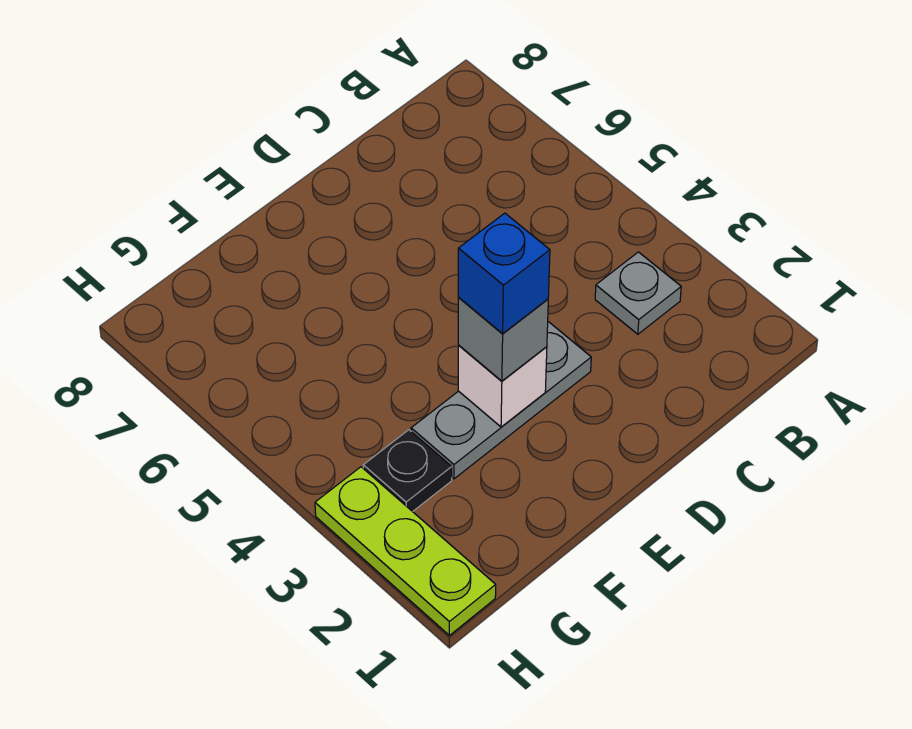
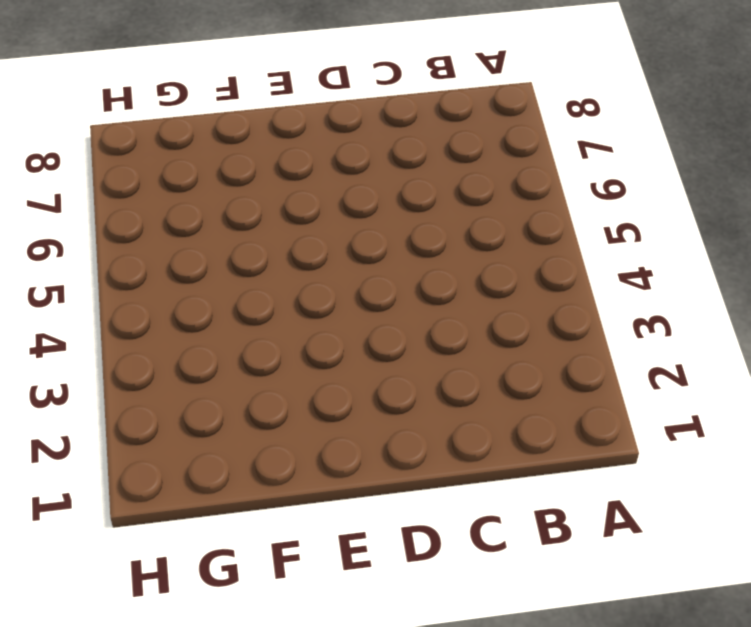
none -> grey 1x1 plate [595,252,681,334]
none -> grey 1x3 plate [411,322,591,479]

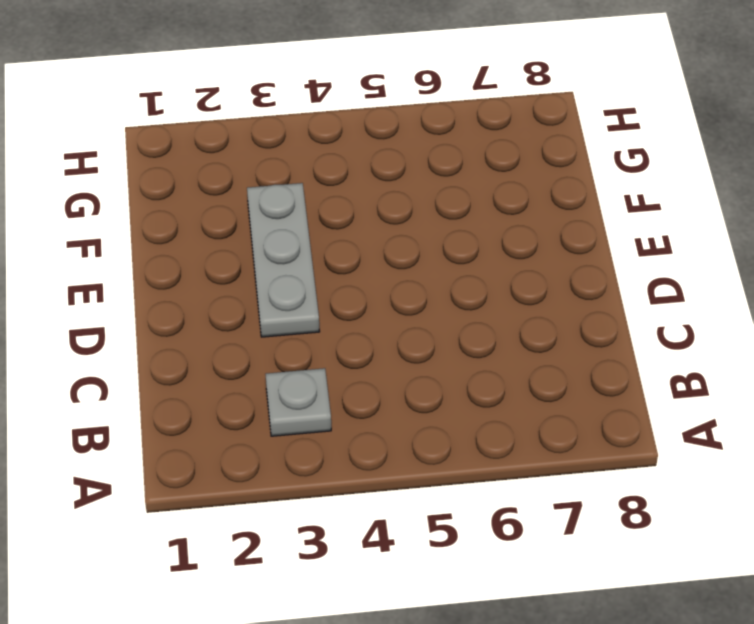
none -> black 1x1 plate [363,430,452,512]
none -> lime 1x3 plate [315,467,496,635]

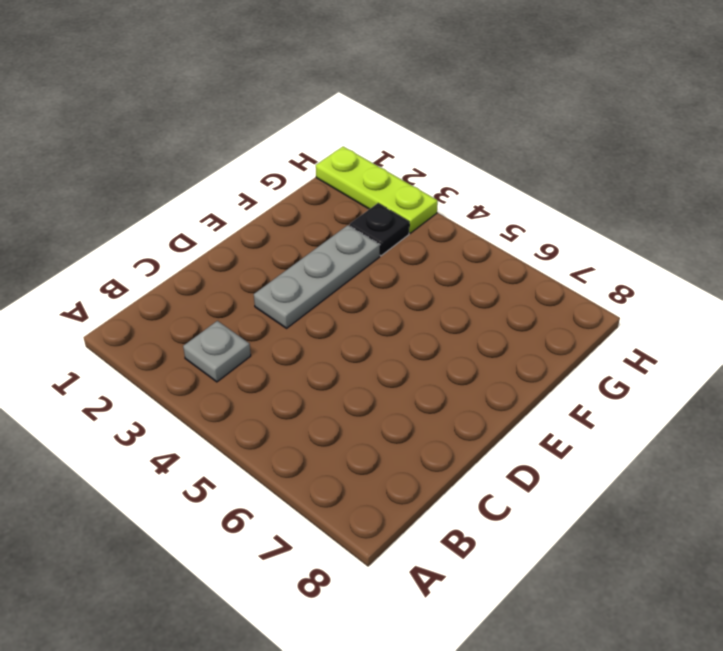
none -> white 1x1 brick [458,345,547,427]
none -> grey 1x1 brick [458,298,548,381]

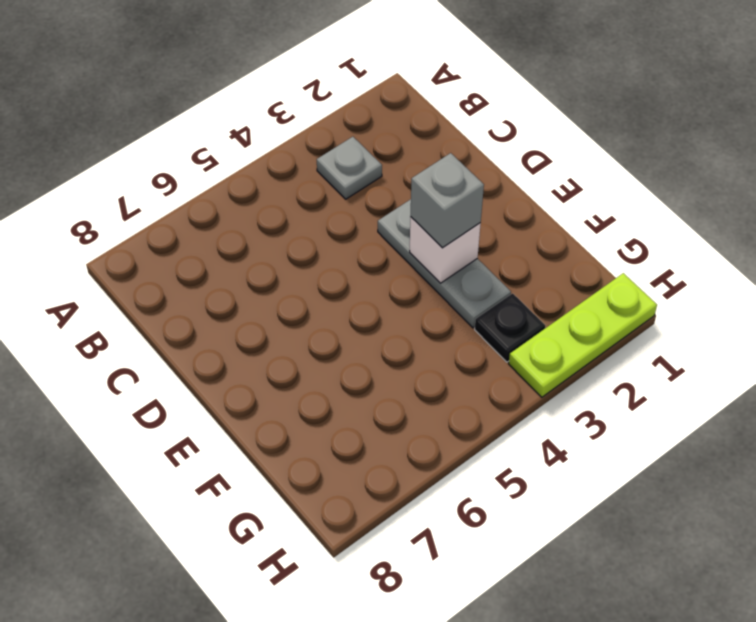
none -> blue 1x1 brick [458,213,550,333]

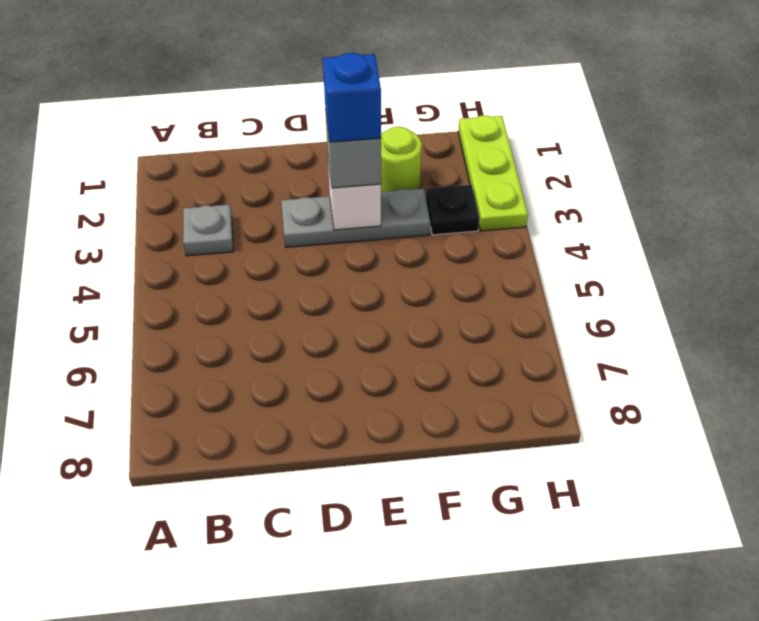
lime 1x1 round brick [381,127,422,192] -> none

